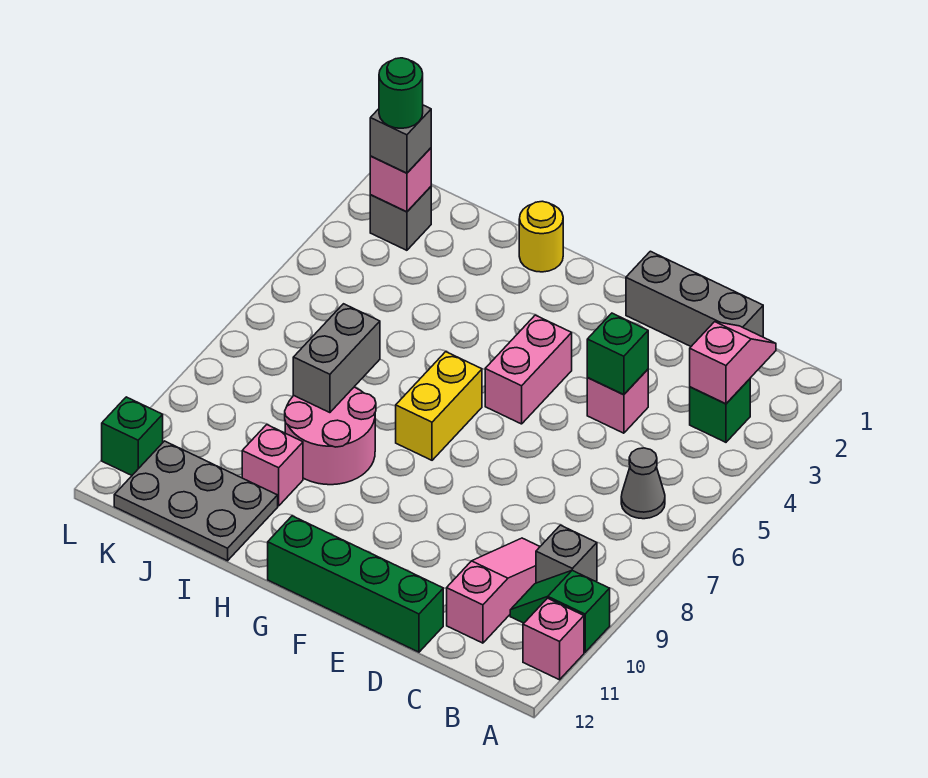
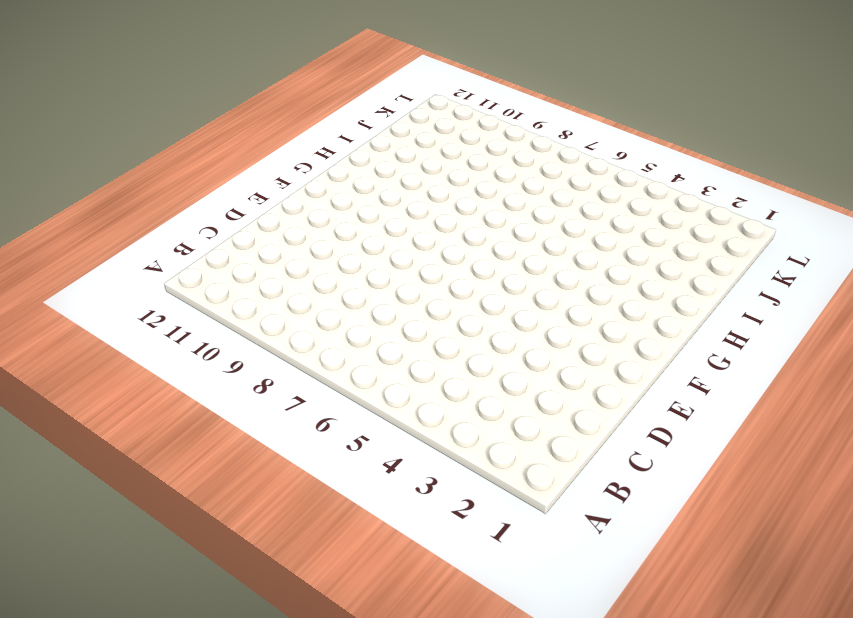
none -> green 1x2 slope [510,570,610,652]
none -> pink 1x1 brick [523,598,584,680]
none -> green 1x1 brick [690,379,750,442]

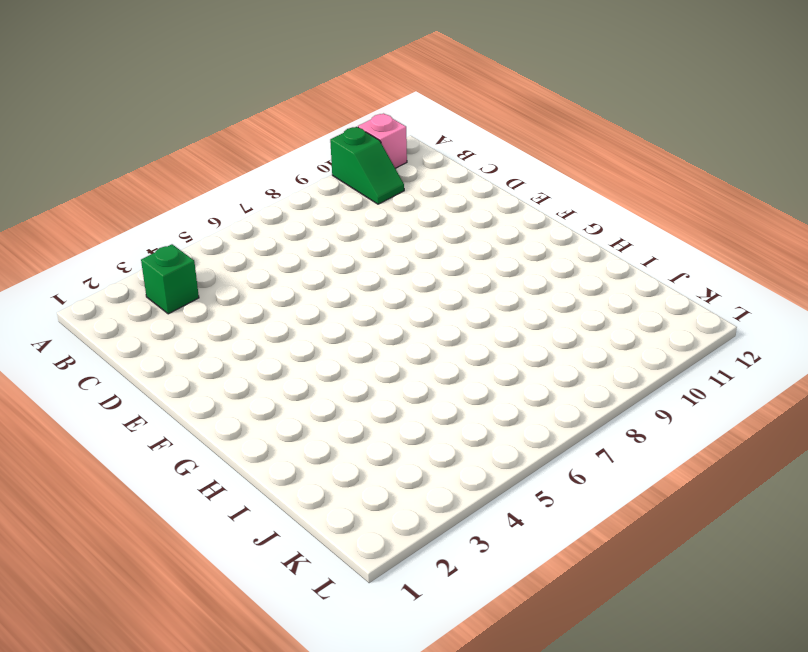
none -> grey 1x1 cone [621,448,665,519]
none -> grey 1x1 brick [536,525,597,583]
none -> grey 1x3 brick [626,251,763,346]

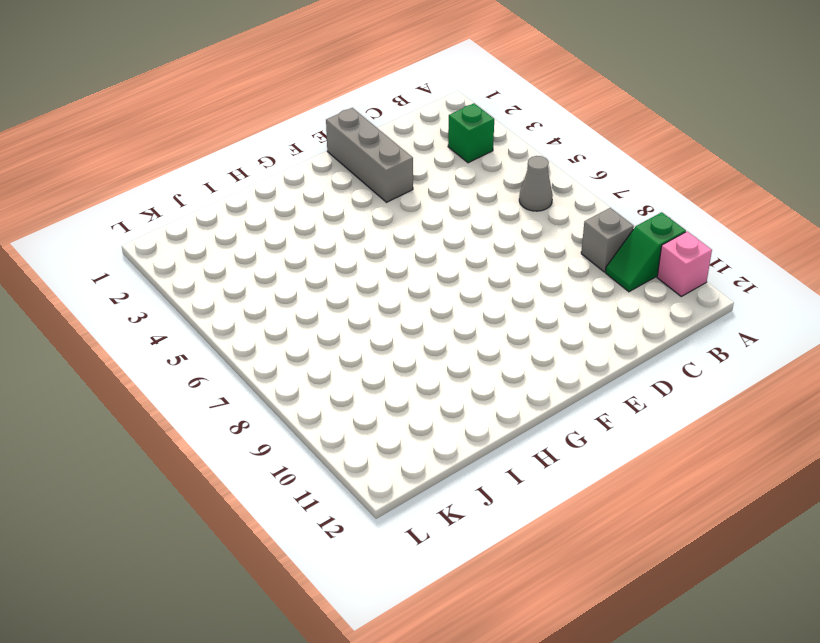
grey 1x3 brick [326,108,413,202] -> grey 1x3 brick turned to [626,251,763,346]
none -> pink 1x3 slope [447,538,540,643]
none -> pink 1x1 brick [587,369,648,433]
none -> green 1x4 brick [268,516,443,652]

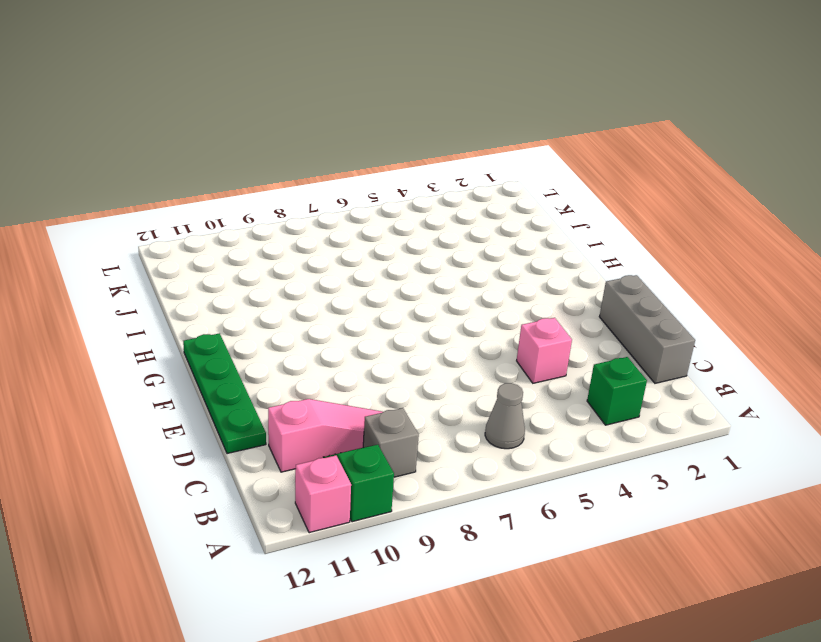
green 1x4 plate [183,333,266,454] -> green 1x4 brick [268,516,443,652]
none -> pink 1x2 brick [485,315,572,424]
none -> yellow 1x2 brick [396,352,482,460]
none -> yellow 1x1 round brick [519,201,563,272]

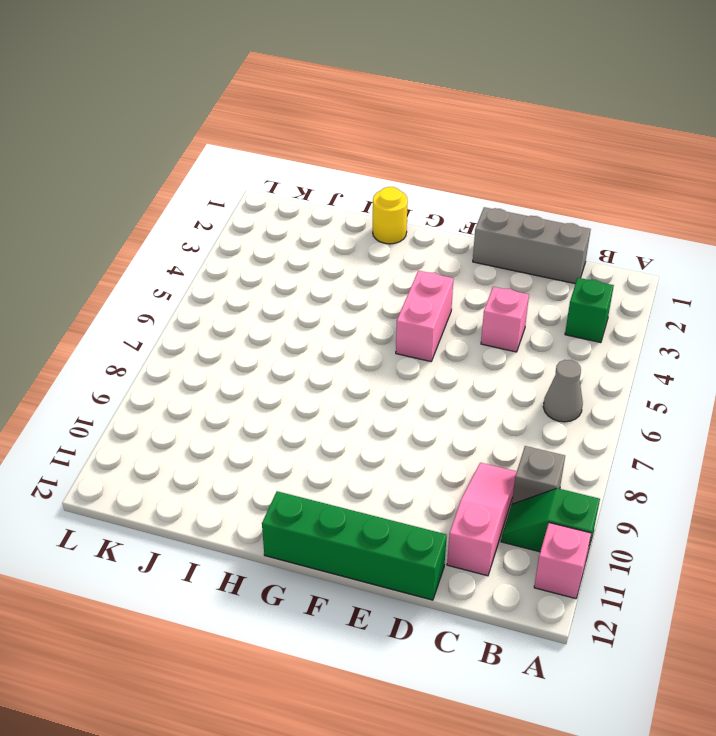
none -> yellow 1x2 brick [396,352,482,460]
none -> pink 2x2 round brick [285,387,376,485]
none -> pink 1x1 brick [242,425,303,506]

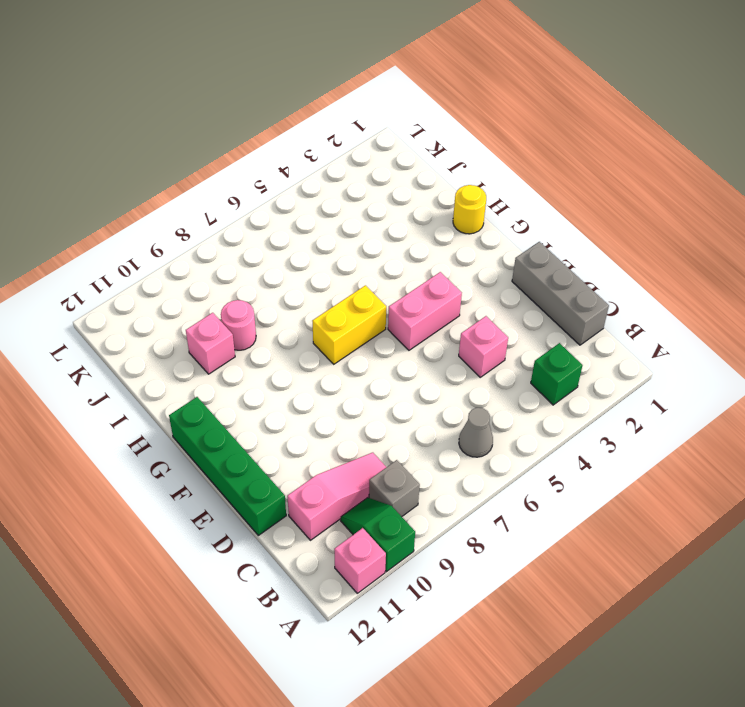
pink 1x1 round brick [221,300,256,350] -> pink 2x2 round brick [285,387,376,485]
none -> grey 2x3 plate [114,441,278,561]
none -> grey 1x1 brick [370,187,431,250]
none -> green 1x1 brick [102,397,163,475]

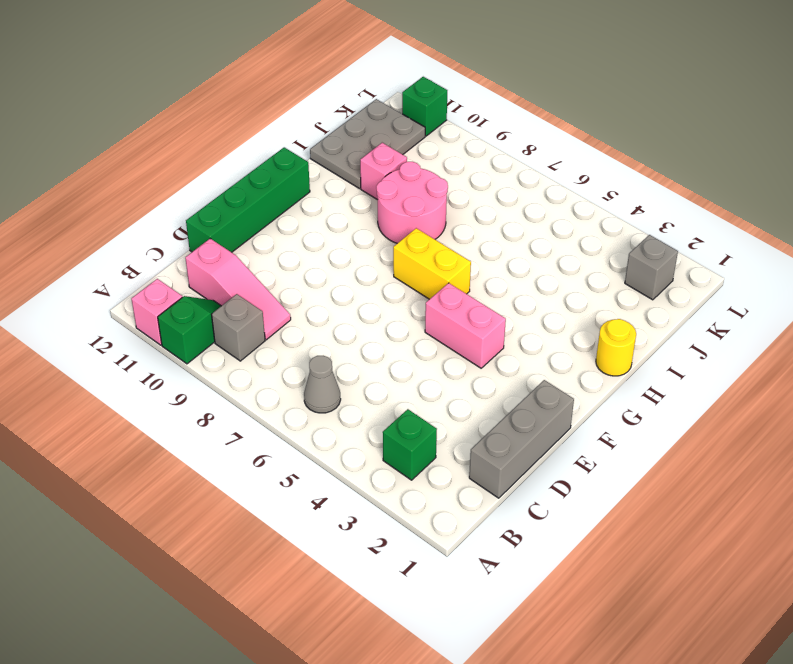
none -> pink 1x1 brick [587,369,648,433]
none -> pink 1x2 slope [690,322,776,404]
none -> green 1x1 brick [587,313,648,395]

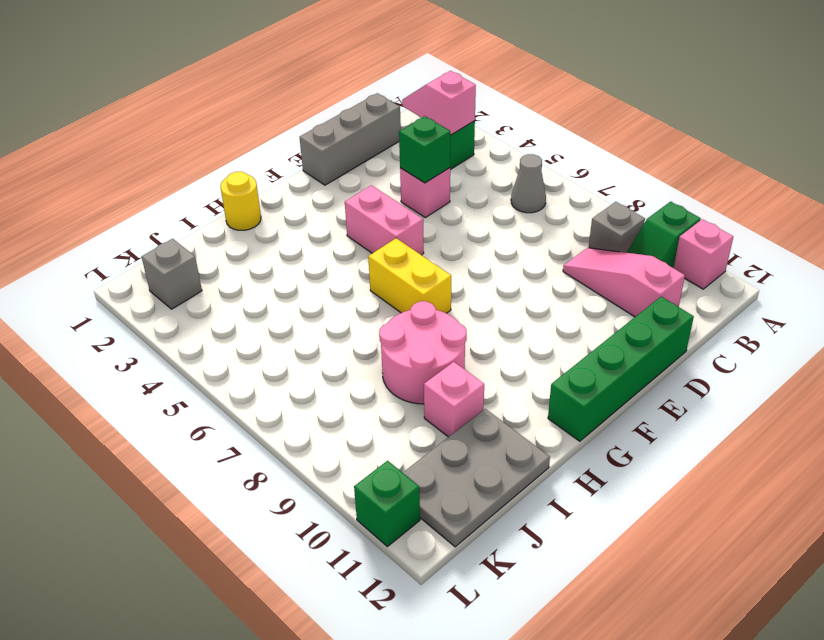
none -> grey 1x2 brick [293,304,380,413]
none -> pink 1x1 brick [370,148,431,212]
none -> grey 1x1 brick [370,105,431,173]

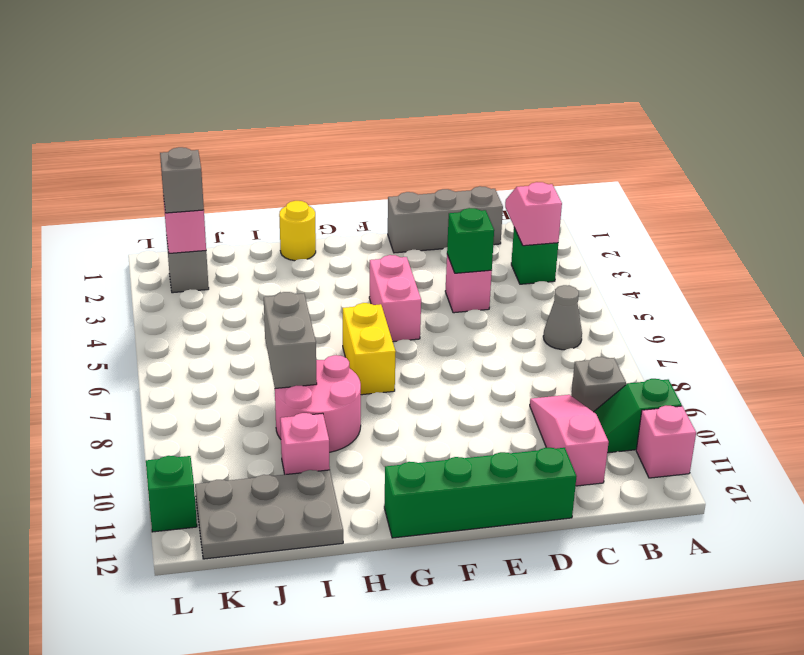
none -> green 1x1 round brick [379,58,423,128]

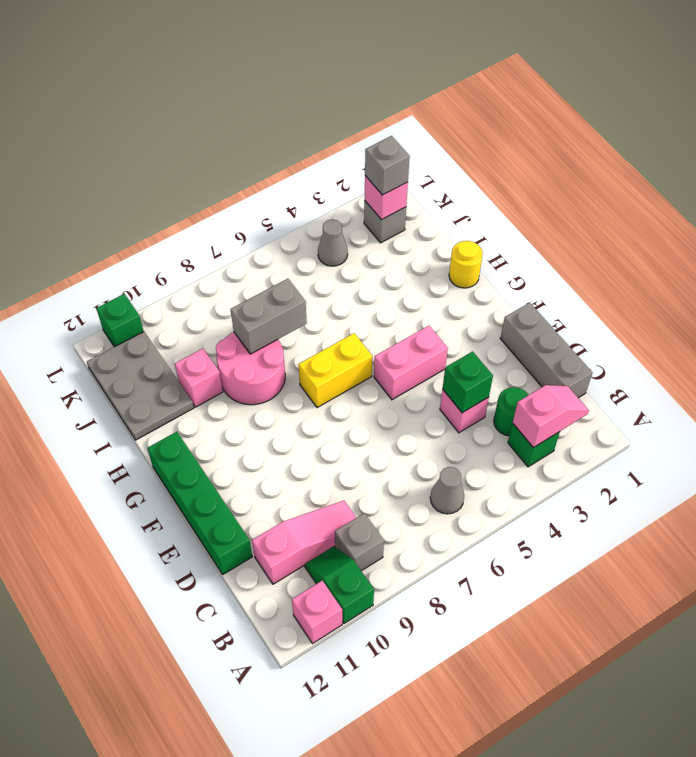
green 1x1 round brick [494,387,528,436] -> green 1x1 round brick moved to [379,58,423,128]
grey 1x1 cone [318,219,348,266] -> none

